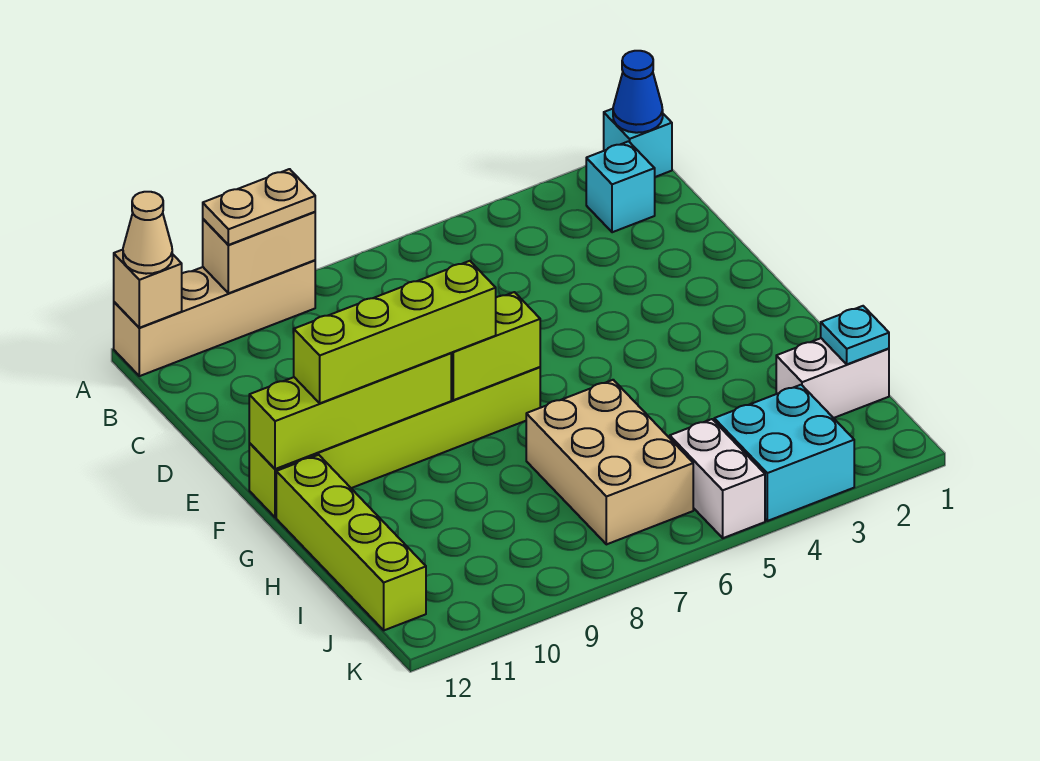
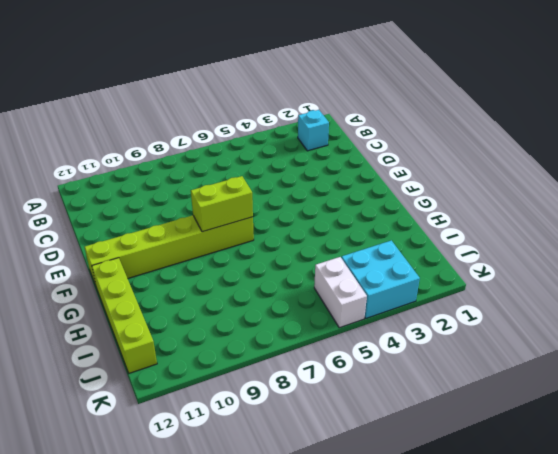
none -> cyan 1x1 brick [604,109,672,177]
none -> tan 1x4 brick [114,260,315,376]
none -> tan 2x3 brick [526,380,693,544]

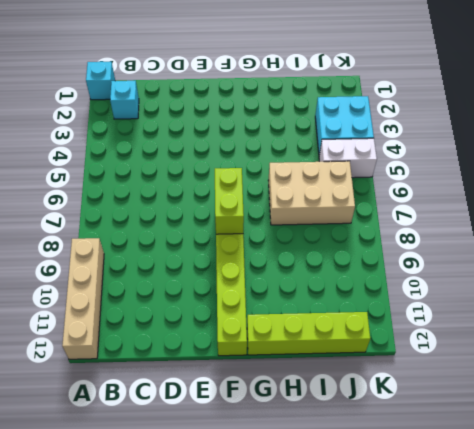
none -> white 1x2 brick [776,338,889,418]
none -> blue 1x1 cone [613,51,663,133]
none -> tan 1x2 brick [203,212,315,293]

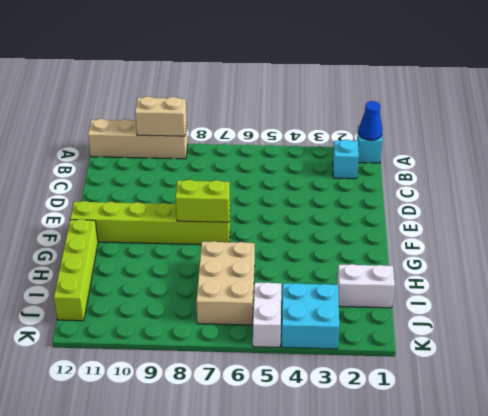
none -> tan 1x1 brick [114,250,182,328]
none -> lime 1x4 brick [249,353,451,469]
none -> cyan 1x1 plate [821,306,889,364]

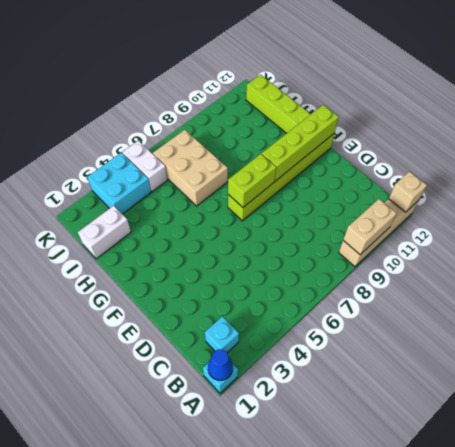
none -> cyan 1x1 plate [821,306,889,364]
none -> tan 1x2 plate [203,169,315,245]
none -> tan 1x1 cone [123,192,172,274]

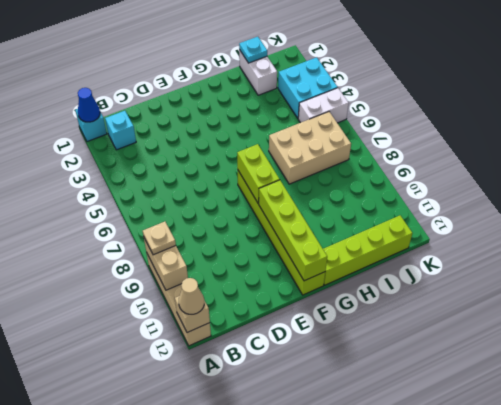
tan 1x1 plate [143,222,176,255] -> tan 1x2 plate [203,169,315,245]
none -> lime 1x4 brick [294,261,496,403]

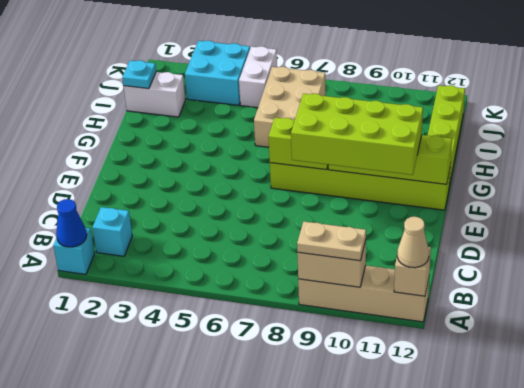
lime 2x4 brick [291,94,423,175] -> lime 1x4 brick [294,261,496,403]

